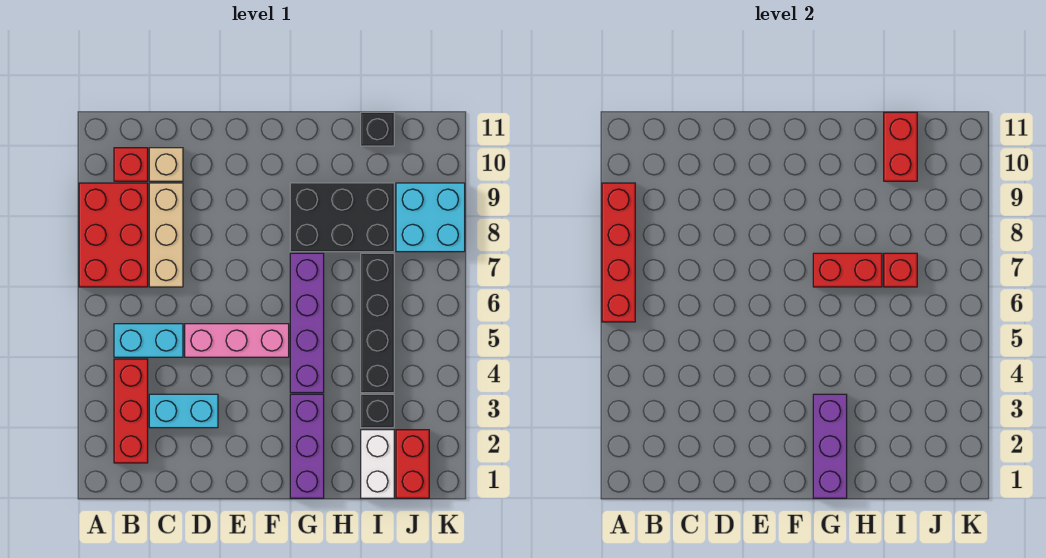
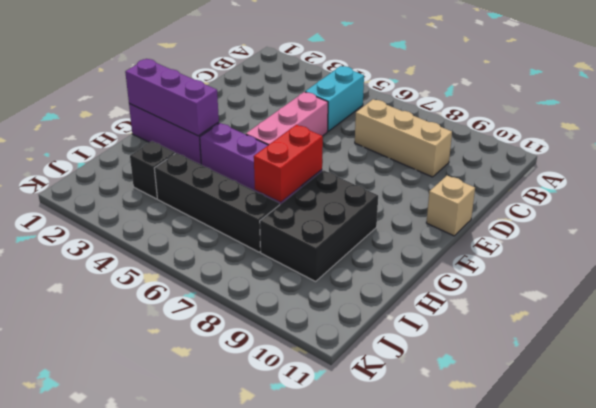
tan 1x1 brick [426,176,475,236] -> tan 1x1 brick moved to [149,148,183,181]
none -> red 2x3 brick [79,183,148,287]
none -> red 1x3 brick [114,359,148,463]
none -> red 1x1 brick [114,148,148,181]

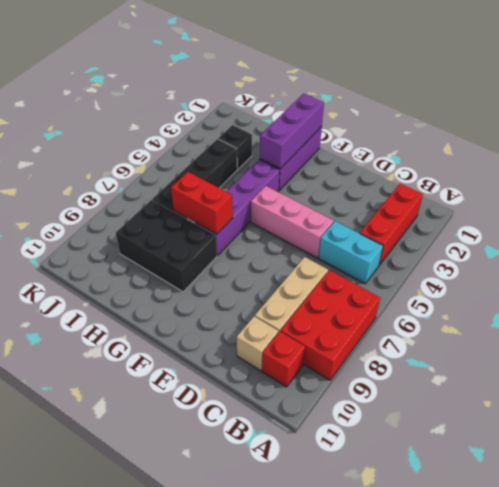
none -> cyan 1x2 brick [149,394,218,428]
none -> white 1x2 brick [361,430,394,498]
none -> black 1x1 brick [361,112,394,146]

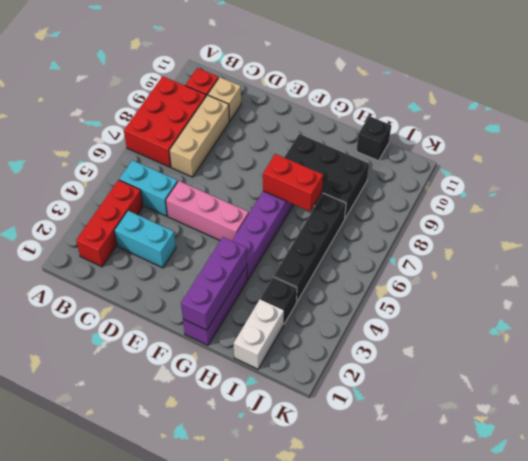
none -> red 1x2 brick [396,430,429,498]
none -> cyan 2x2 brick [396,183,465,252]
none -> red 1x4 brick [602,183,635,322]

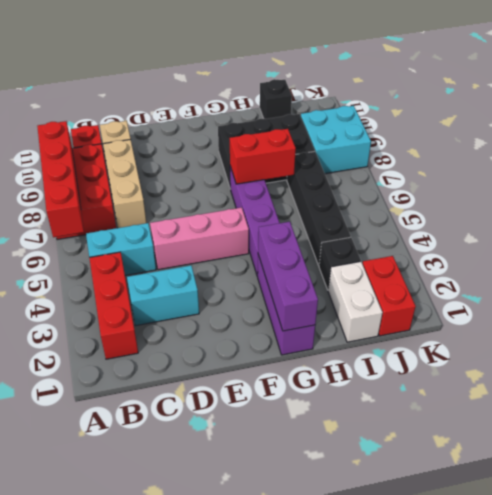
none -> red 1x1 brick [884,253,917,287]
none -> red 1x2 brick [884,112,917,181]

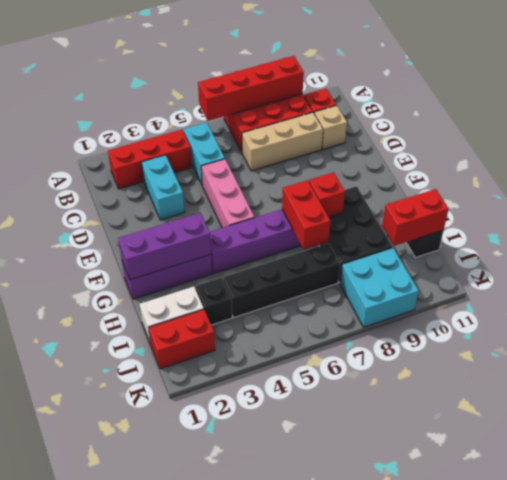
red 1x1 brick [309,172,345,217] -> red 1x1 brick moved to [884,253,917,287]

